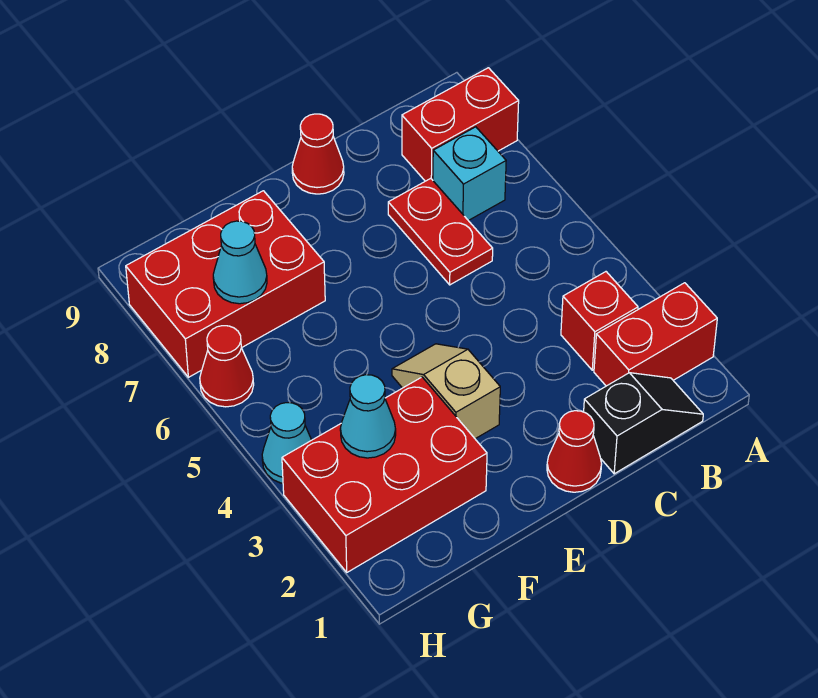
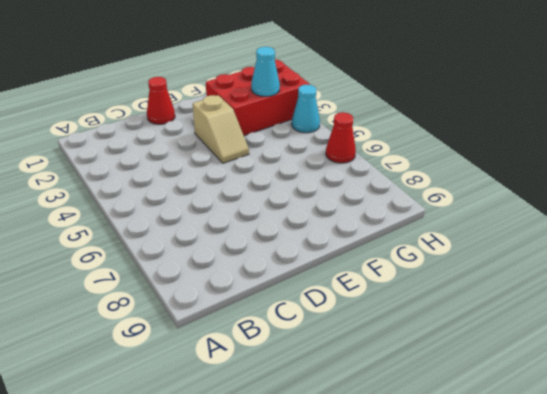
none -> red 1x2 brick [594,283,717,386]
none -> red 1x2 brick [402,68,519,181]
none -> black 1x2 slope [584,373,703,474]

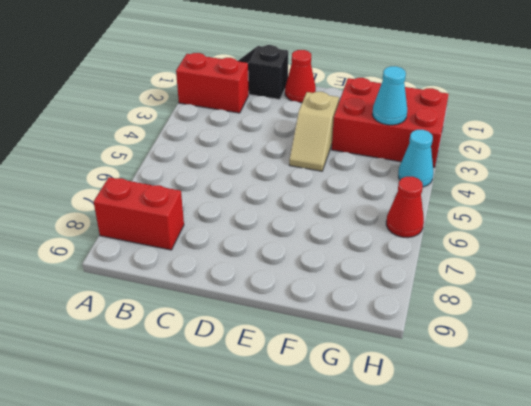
none -> red 1x1 brick [561,272,638,370]
none -> cyan 1x1 brick [433,127,506,221]
none -> red 1x2 plate [388,178,493,285]

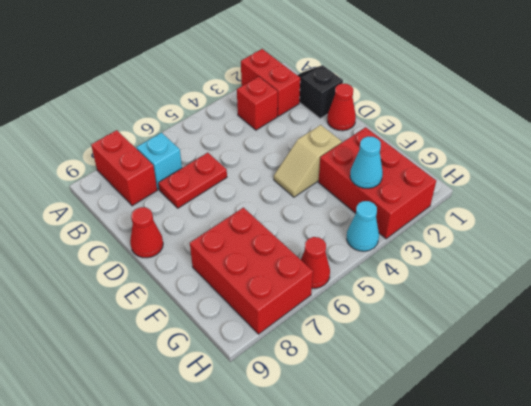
none -> cyan 1x1 cone [213,221,267,304]

